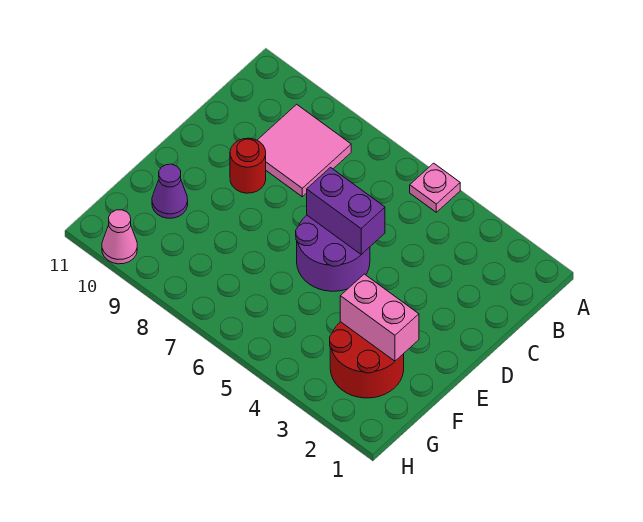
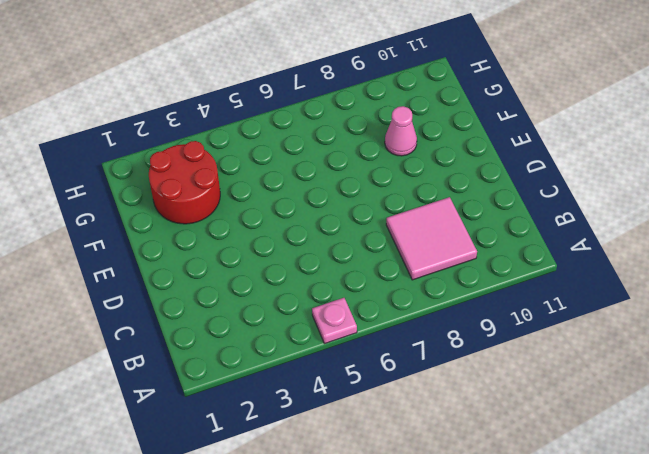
pink 1x1 cone [385,106,417,156] -> pink 1x1 cone moved to [102,210,137,264]
none -> purple 2x2 round brick [296,215,370,291]
none -> red 1x1 round brick [230,138,266,193]

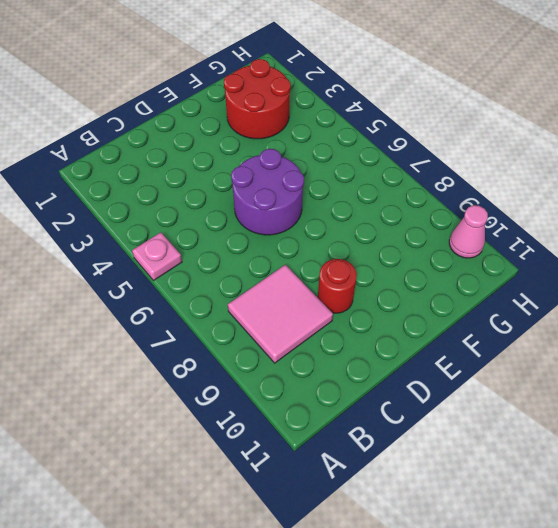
none -> purple 1x1 cone [152,164,188,218]
none -> purple 1x2 brick [307,168,385,254]

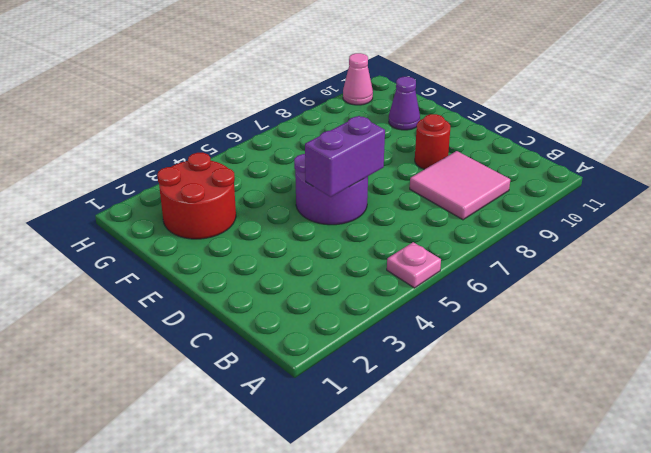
none -> pink 1x2 brick [340,274,419,361]

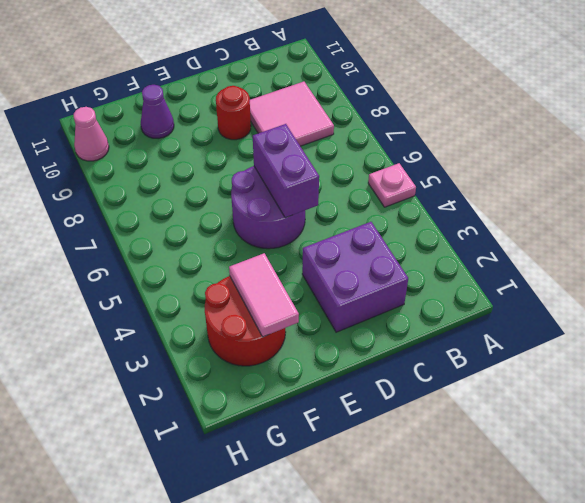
purple 2x2 brick [302,222,408,332] -> none
pink 1x2 tile [229,253,299,337] -> pink 1x2 brick [340,274,419,361]

